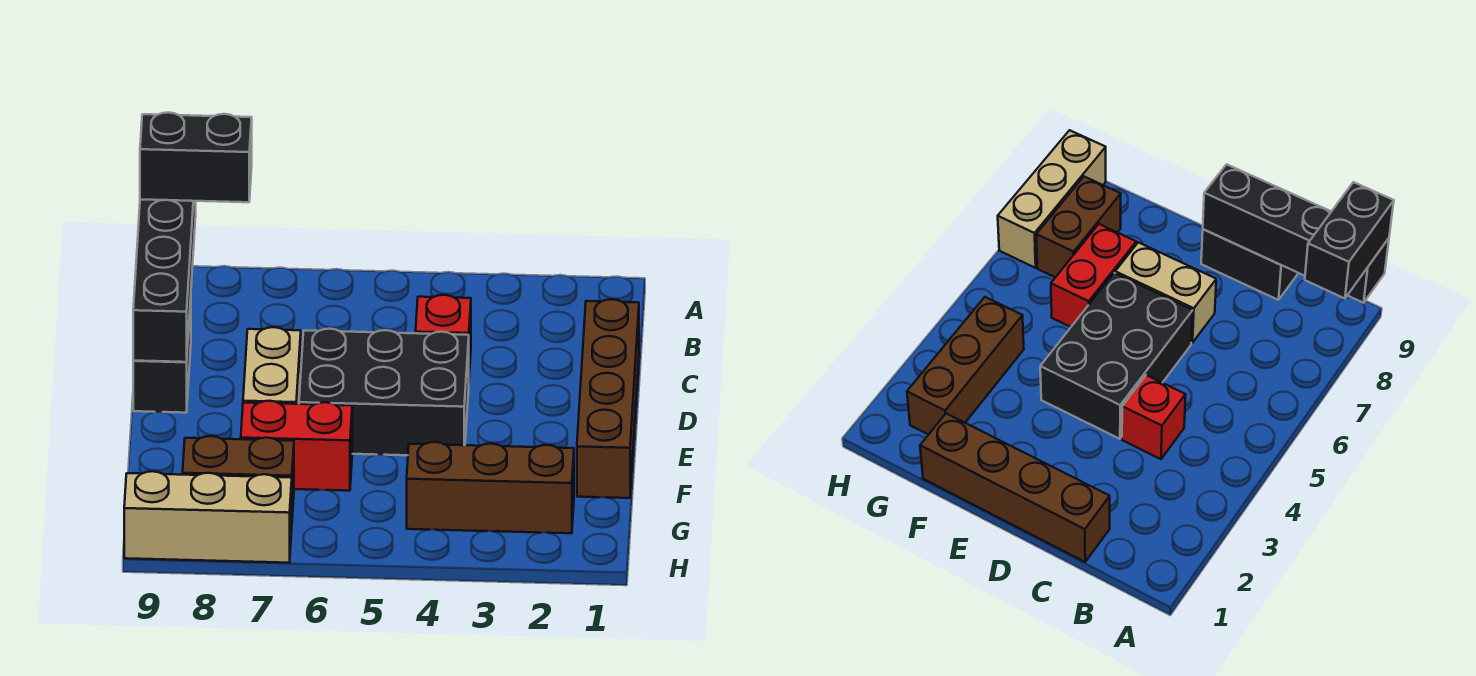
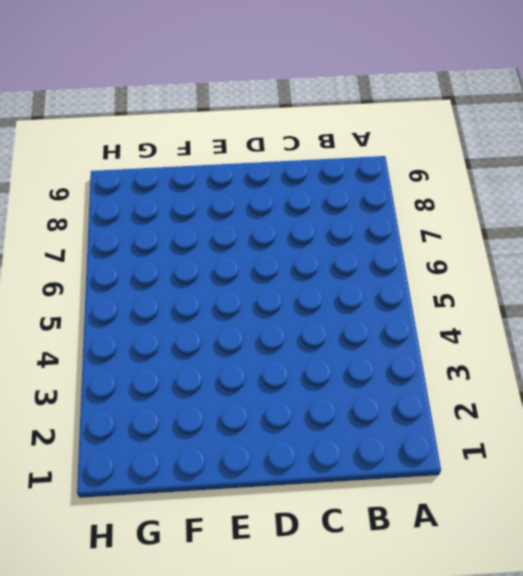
none -> brown 1x4 brick [577,299,639,498]
none -> red 1x1 brick [416,295,471,374]

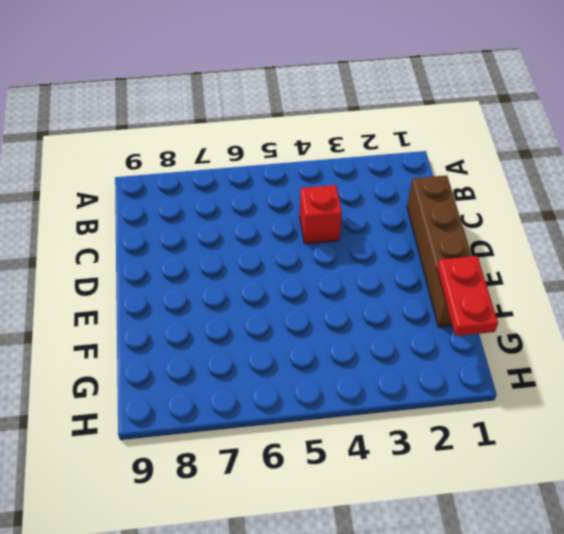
red 1x2 plate [437,256,498,336] -> none
none -> black 1x2 brick [133,299,191,413]
none -> black 2x3 brick [299,329,469,455]

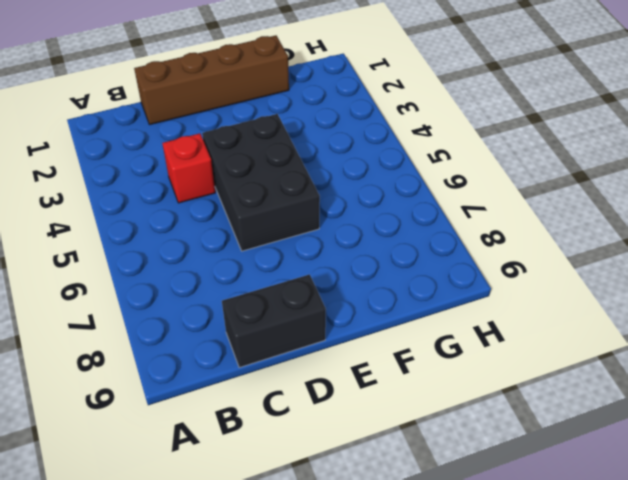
none -> tan 1x2 brick [243,327,301,404]
none -> red 1x2 brick [241,401,352,491]

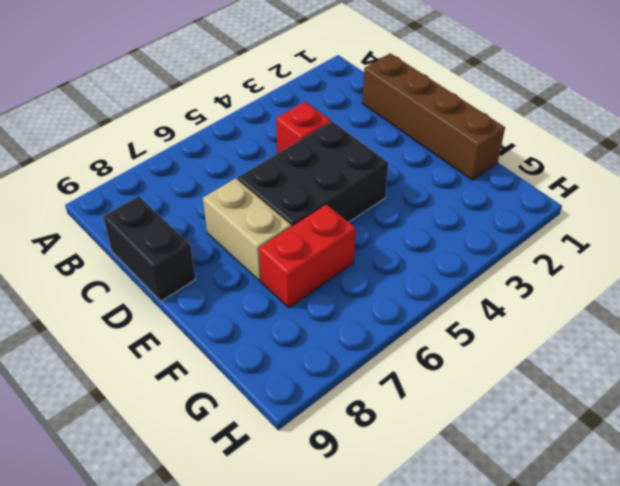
none -> brown 1x3 brick [407,442,574,533]
none -> brown 1x2 brick [183,436,294,516]

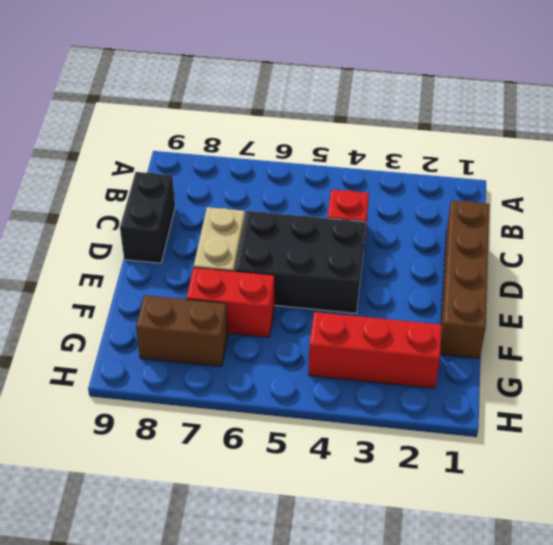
red 1x3 brick [309,312,442,388] -> brown 1x3 brick [407,442,574,533]
none -> tan 1x3 brick [124,471,292,563]
none -> black 1x4 brick [133,199,196,362]

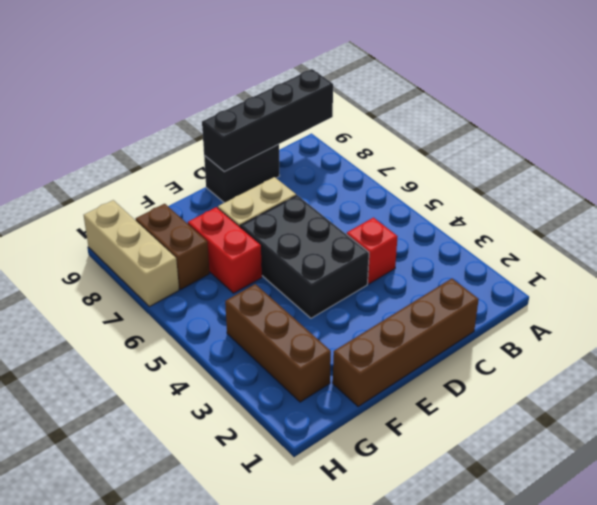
none -> black 1x2 brick [140,112,252,202]

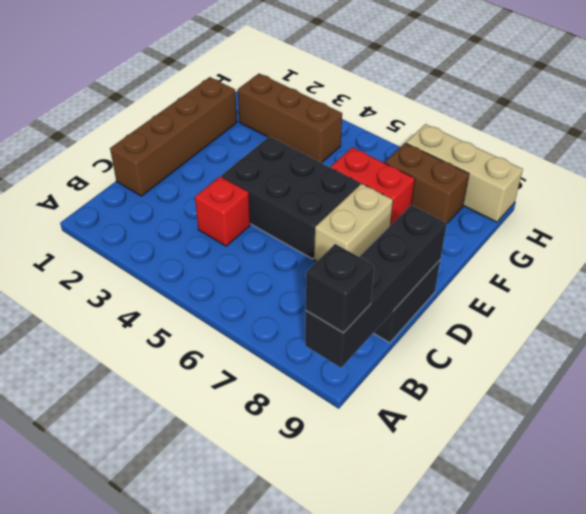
black 1x1 brick [306,244,374,333] -> black 1x2 brick [140,112,252,202]

